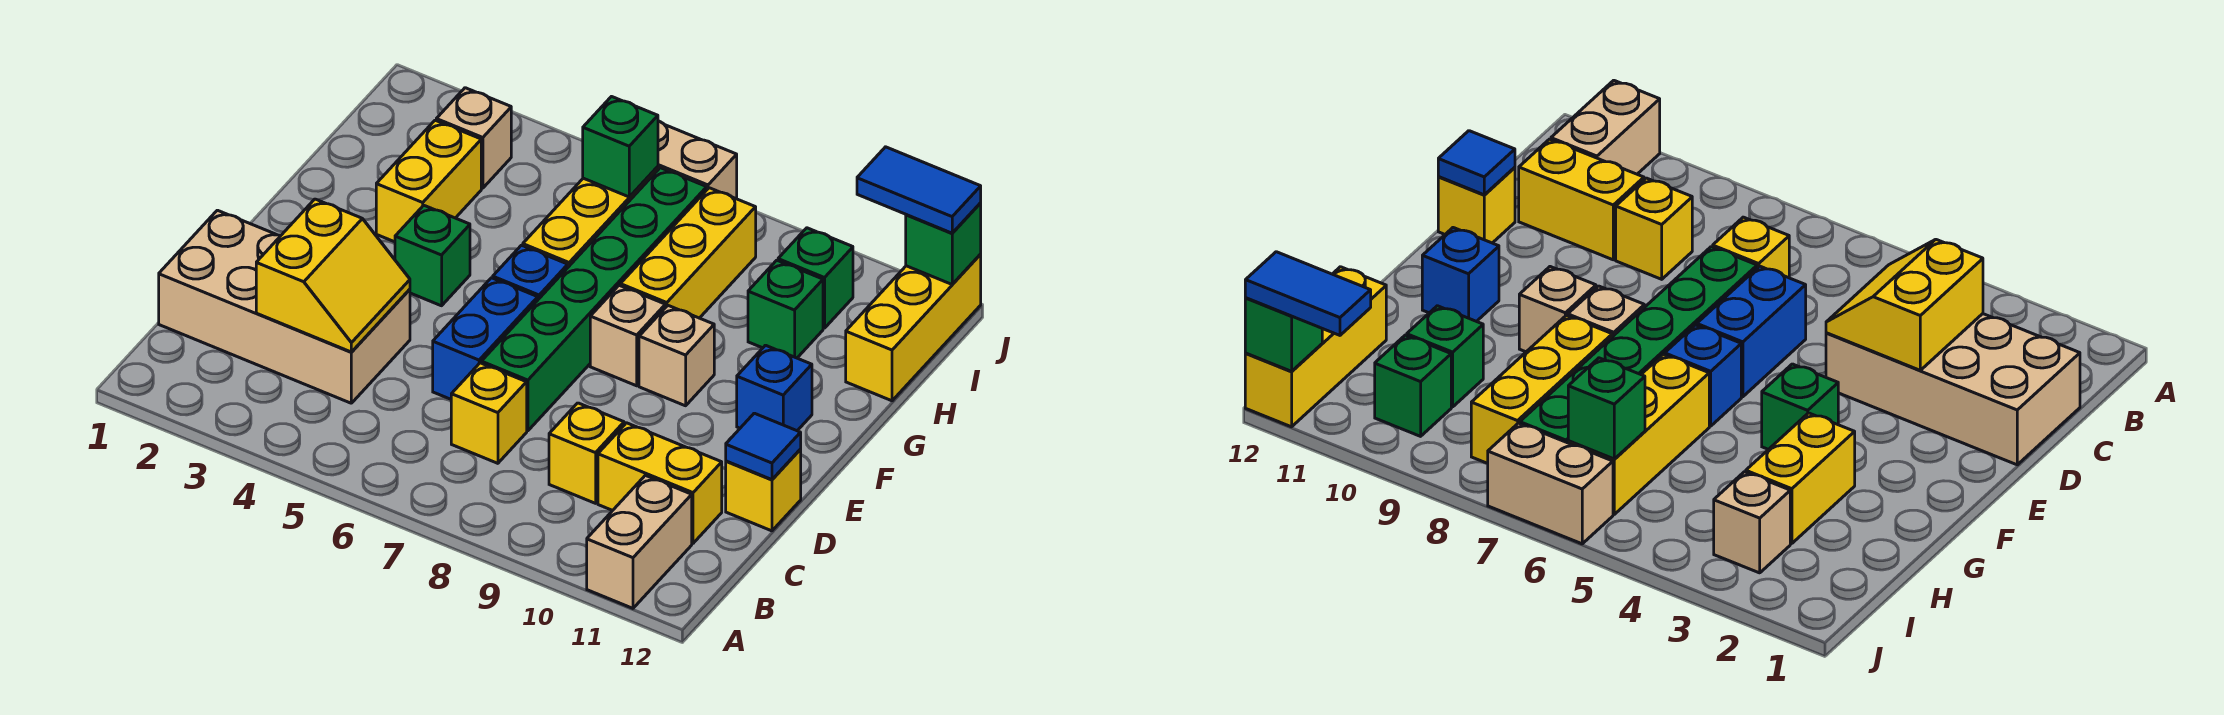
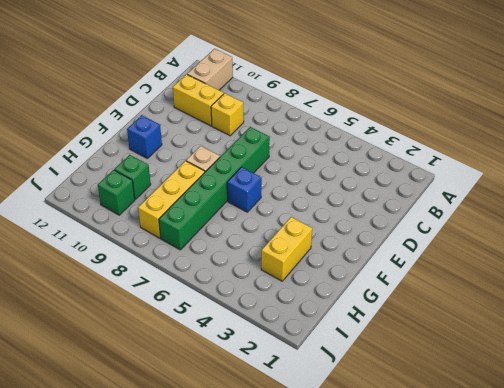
none -> tan 2x4 brick [159,210,410,403]
none -> yellow 1x1 brick [451,363,527,463]
none -> blue 1x2 brick [433,278,538,399]

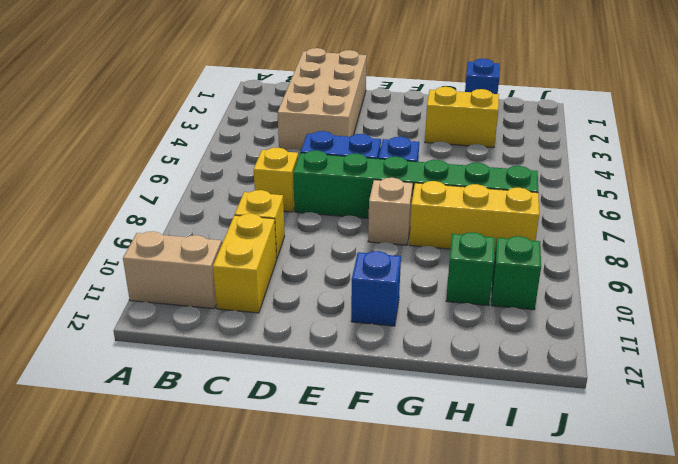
blue 1x1 brick [465,59,500,94] -> none
none -> yellow 1x1 brick [726,450,801,531]
none -> green 1x1 brick [395,205,470,306]
none -> tan 1x1 brick [639,306,714,406]

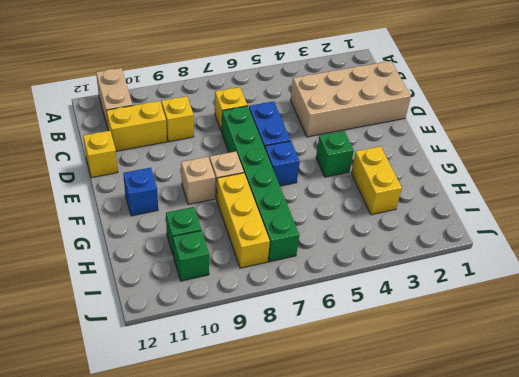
none -> yellow 1x3 brick [523,167,658,267]
none -> yellow 1x3 brick [846,254,981,401]
none -> tan 1x1 brick [436,88,511,188]

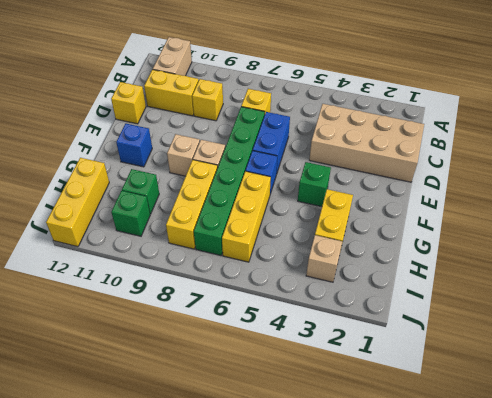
none -> tan 1x2 brick [658,121,737,199]
none -> yellow 2x2 slope [256,199,410,352]
none -> blue 1x1 tile [726,413,801,480]

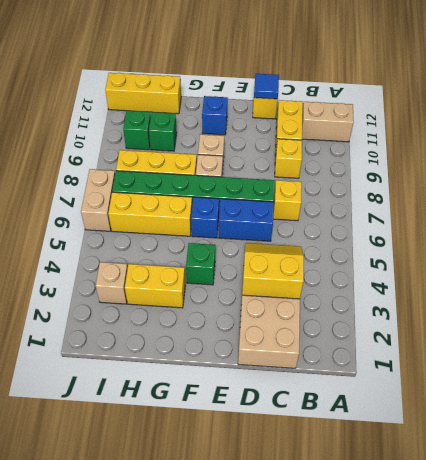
none -> green 1x1 brick [583,97,658,197]
none -> green 1x1 brick [906,203,981,284]
none -> blue 1x2 tile [857,147,981,233]

